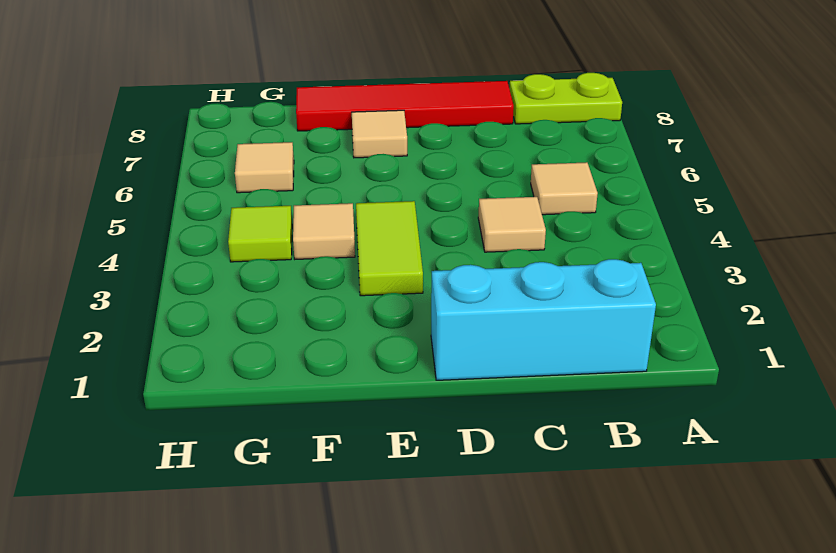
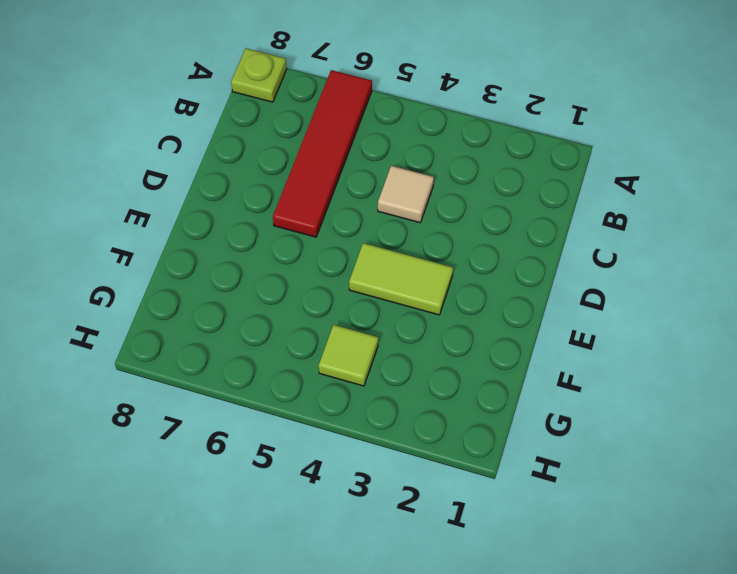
red 1x4 tile [273,70,372,237] -> red 1x4 tile moved to [296,81,514,131]
lime 1x1 plate [231,48,287,102] -> lime 1x2 plate [510,73,622,124]
none -> cyan 1x3 brick [431,259,656,380]
none -> tan 1x1 tile [531,162,598,215]

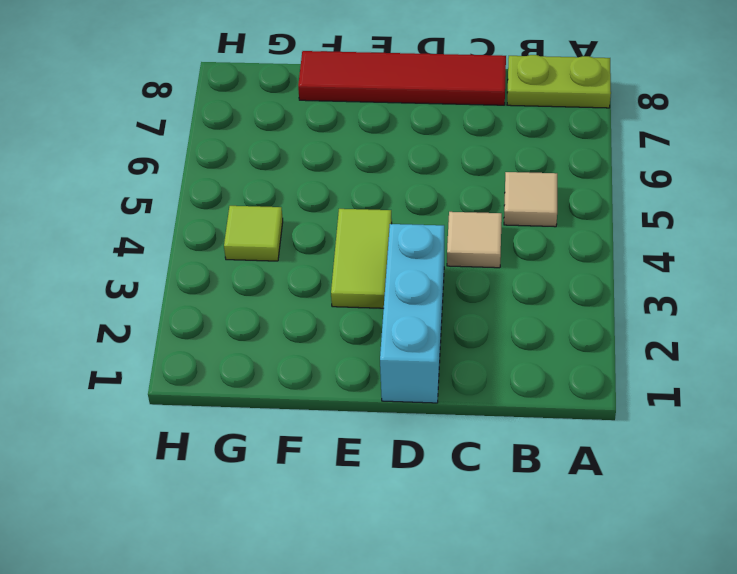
cyan 1x3 brick [380,224,444,403] -> cyan 1x3 brick turned to [431,259,656,380]
none -> tan 1x1 tile [352,110,407,158]
none -> tan 1x1 tile [293,203,355,259]

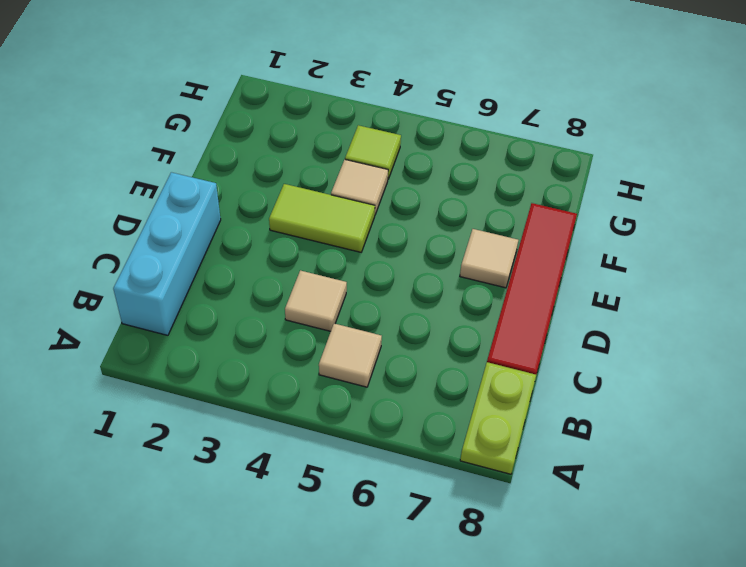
none -> tan 1x1 tile [235,142,294,193]

